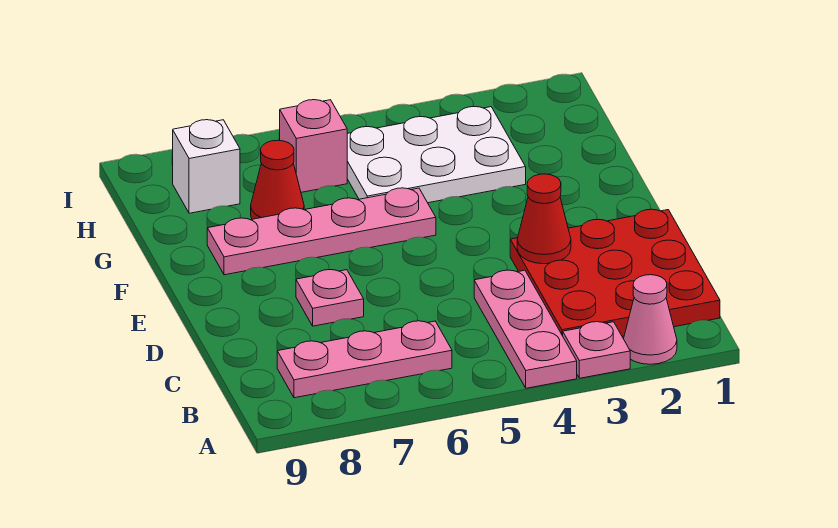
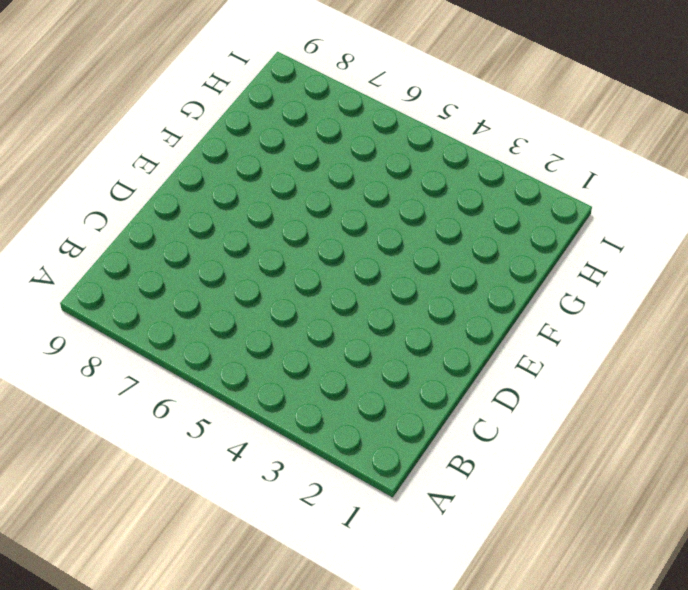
none -> pink 1x1 cone [624,275,677,364]
none -> pink 1x1 plate [563,322,630,378]
none -> pink 1x3 plate [474,270,577,388]

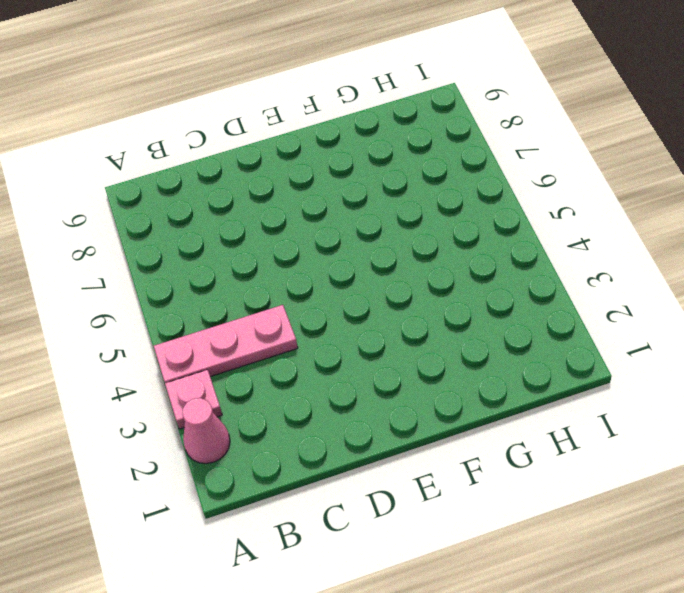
none -> red 3x3 plate [510,209,720,336]
none -> pink 1x3 plate [277,321,452,398]
none -> pink 1x1 plate [296,270,364,326]

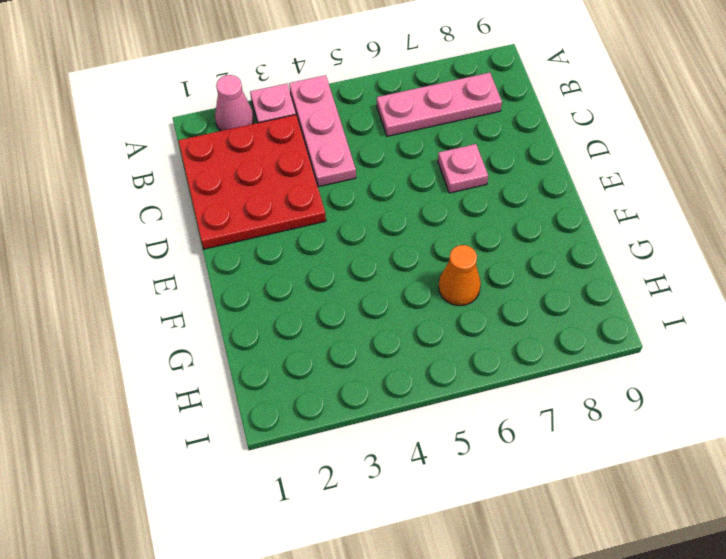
orange 1x1 cone [439,245,481,306] -> none
none -> pink 1x4 plate [207,188,436,275]
none -> white 2x3 plate [347,107,526,203]
none -> red 1x1 cone [251,140,304,219]

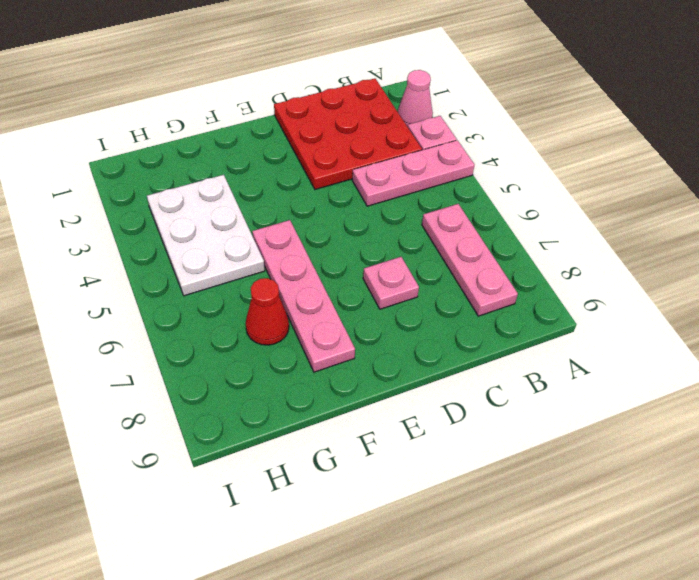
none -> pink 1x1 brick [279,100,347,192]
none -> white 1x1 brick [173,120,240,213]
none -> red 1x1 cone [517,174,571,264]

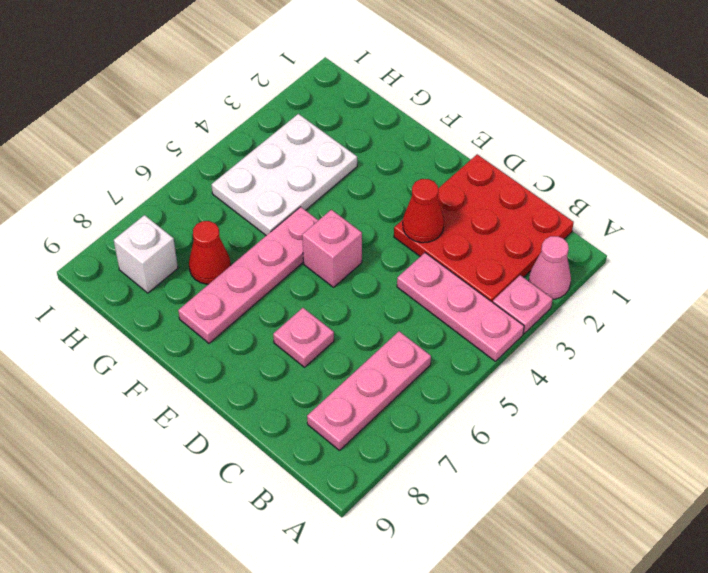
pink 1x1 brick [302,210,362,287] -> pink 1x1 brick moved to [279,100,347,192]

